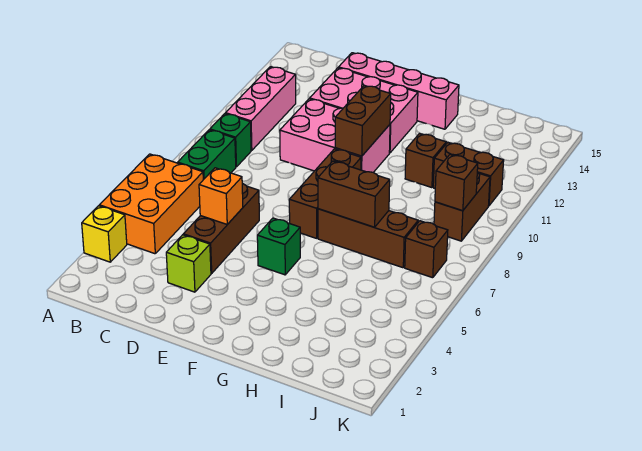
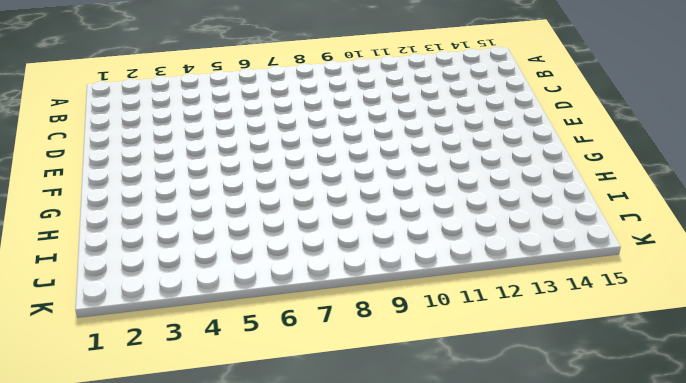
none -> yellow 1x1 brick [82,206,127,262]
none -> orange 2x3 brick [99,154,203,254]
none -> green 1x2 brick [178,130,236,180]

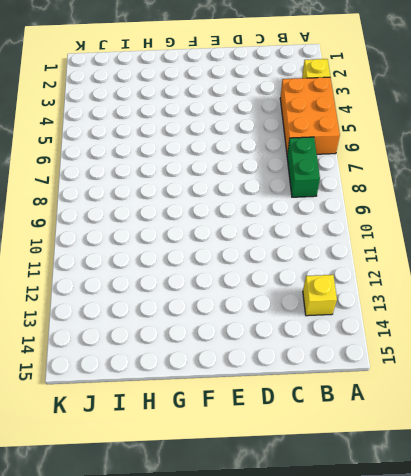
yellow 1x1 brick [303,275,337,316] -> none
none -> green 1x1 brick [210,114,251,167]
none -> pink 1x3 brick [226,67,296,151]
none -> lime 1x1 brick [166,235,211,292]

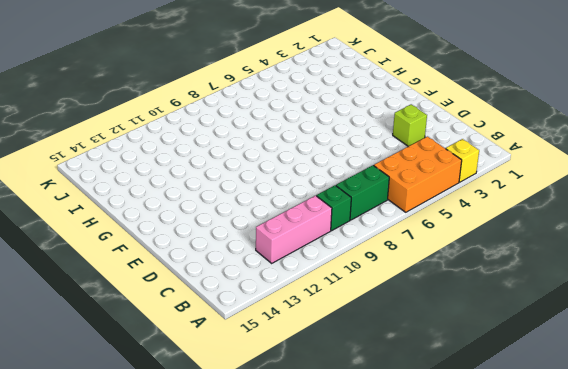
none -> brown 1x3 brick [183,183,259,273]
none -> pink 2x3 brick [280,99,390,172]
none -> pink 2x3 brick [310,68,418,153]

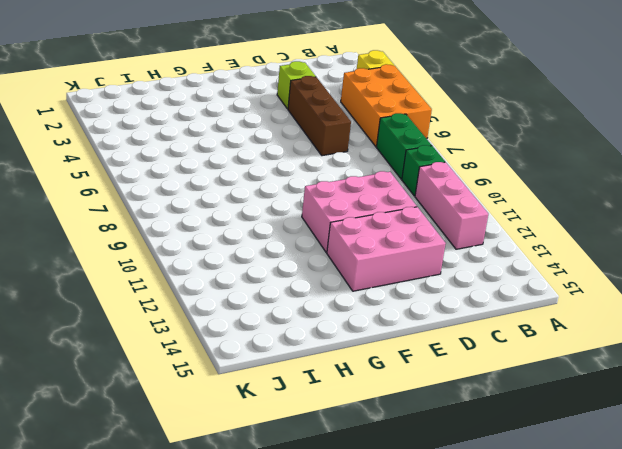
none -> pink 1x4 brick [339,53,459,129]
none -> green 1x1 brick [257,218,300,275]
none -> brown 1x3 brick [289,149,361,238]

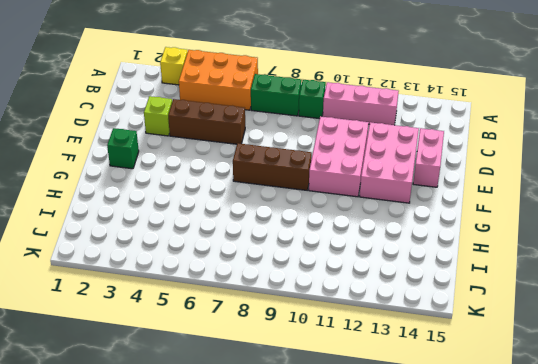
pink 1x2 brick [413,128,444,187] -> pink 1x4 brick [339,53,459,129]
green 1x1 brick [107,128,139,169] -> green 1x1 brick moved to [257,218,300,275]
none -> brown 1x3 brick [318,209,418,268]
none -> brown 1x1 brick [405,134,446,188]
none -> brown 1x2 brick [433,142,504,206]

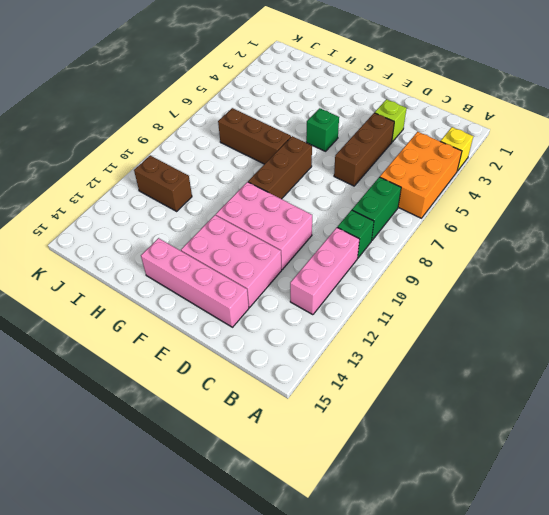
none -> brown 1x1 brick [405,134,446,188]
none -> brown 1x1 brick [405,221,448,278]
none -> brown 1x2 brick [434,172,490,241]

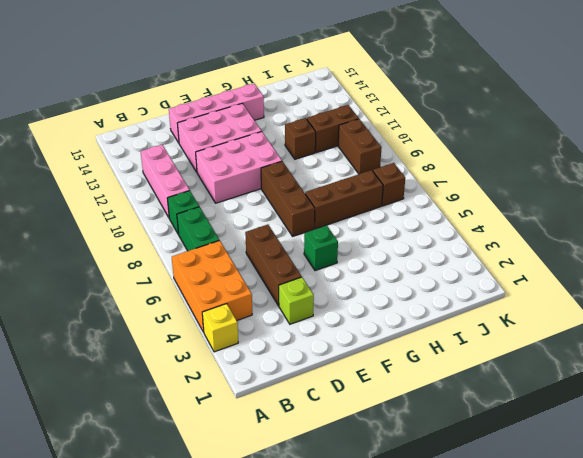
none -> orange 1x1 brick [199,168,243,224]
none -> brown 1x2 brick [335,85,391,156]
none -> brown 1x2 brick [318,161,390,227]

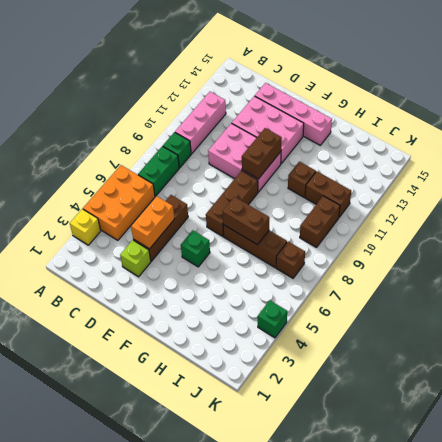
orange 1x2 brick [131,196,174,249] -> orange 1x1 brick [199,168,243,224]
green 1x1 brick [258,300,287,338] -> none
none -> brown 1x1 brick [435,155,478,211]

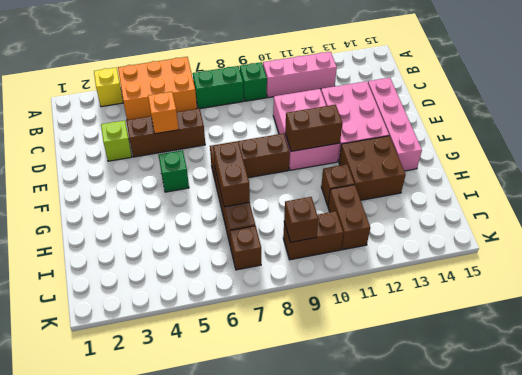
brown 2x2 brick [339,136,405,200] -> none

